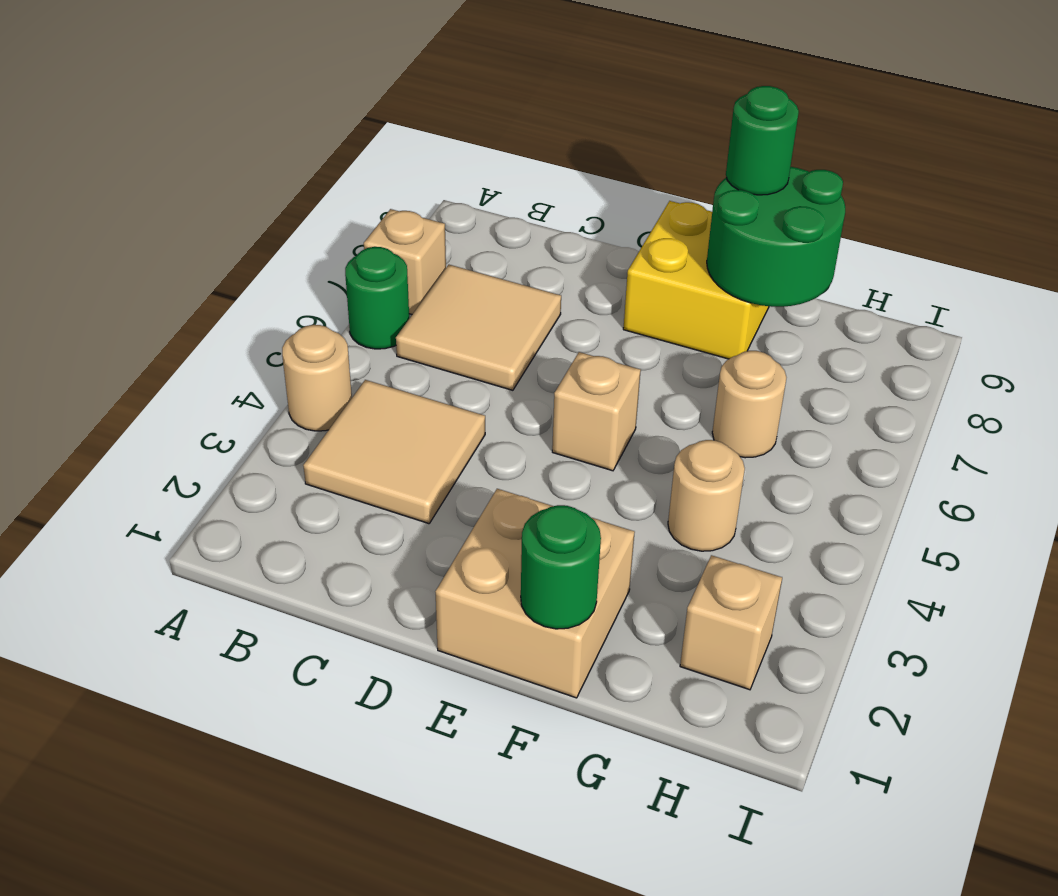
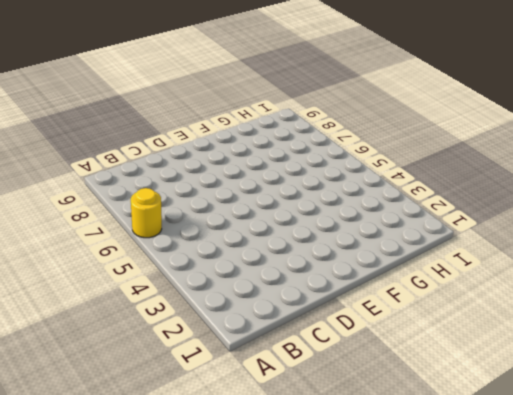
yellow 1x1 round brick [131,188,162,238] -> green 1x1 round brick [345,247,409,349]
none -> tan 1x1 round brick [282,325,352,431]
none -> tan 1x1 brick [364,209,446,314]
none -> tan 2x2 tile [303,380,485,524]

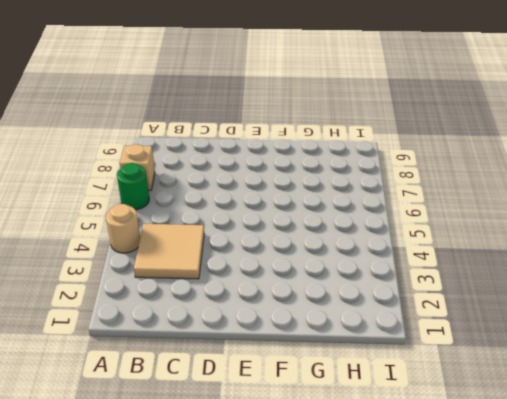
none -> tan 2x2 tile [396,265,561,390]
none -> tan 2x2 brick [435,489,635,698]
none -> tan 1x1 brick [552,352,641,471]

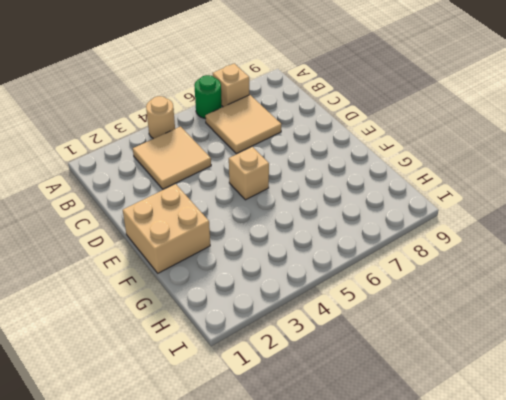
none -> yellow 2x2 brick [623,201,769,359]
none -> tan 1x1 round brick [668,440,745,551]
none -> tan 1x1 round brick [712,351,787,458]

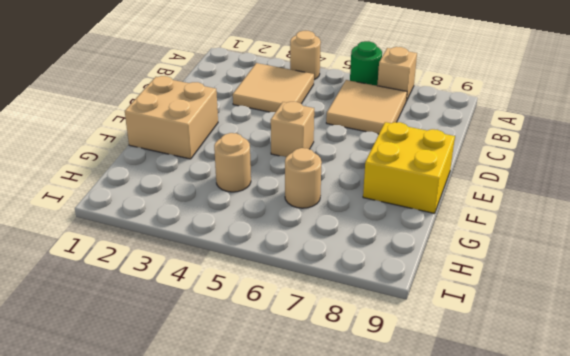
none -> tan 1x1 brick [680,555,782,690]
none -> green 1x1 round brick [521,505,601,629]
none -> green 2x2 round brick [707,167,845,307]

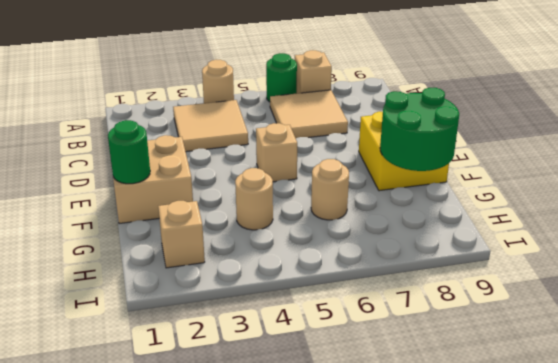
none -> green 1x1 round brick [726,86,799,195]

